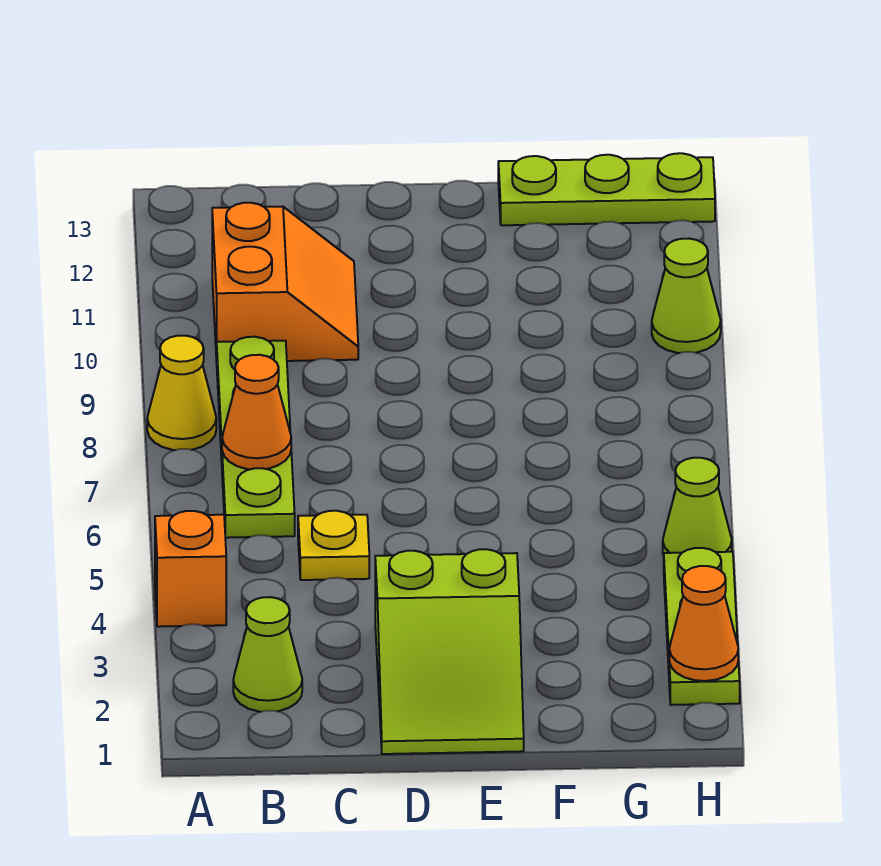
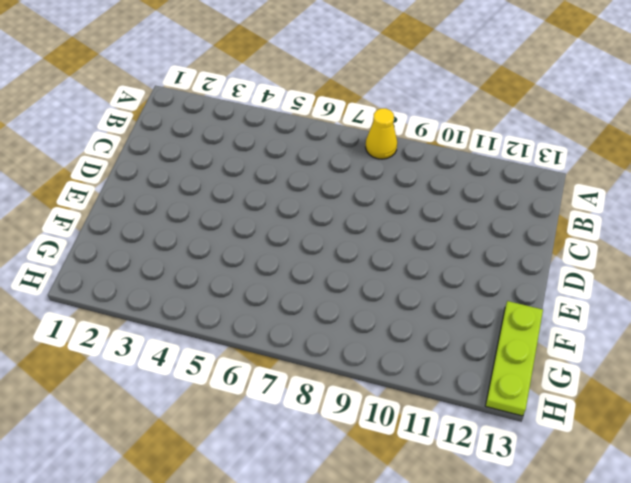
none -> orange 1x1 brick [155,511,226,627]
none -> lime 1x1 cone [233,597,302,712]
none -> lime 1x4 plate [217,337,295,538]

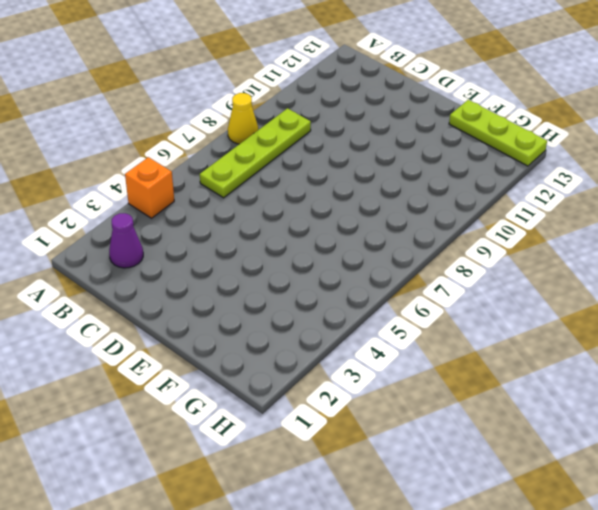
purple 1x1 cone [109,213,143,268] -> lime 1x1 cone [233,597,302,712]
none -> orange 2x2 slope [212,203,358,362]
none -> yellow 1x1 plate [298,511,369,580]
none -> lime 2x3 slope [375,549,524,754]

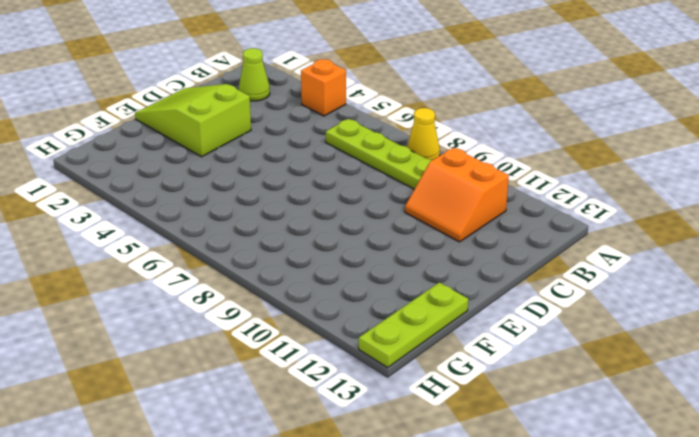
none -> yellow 1x1 plate [298,511,369,580]
none -> lime 1x3 plate [664,548,740,705]
none -> lime 1x1 cone [663,458,732,555]

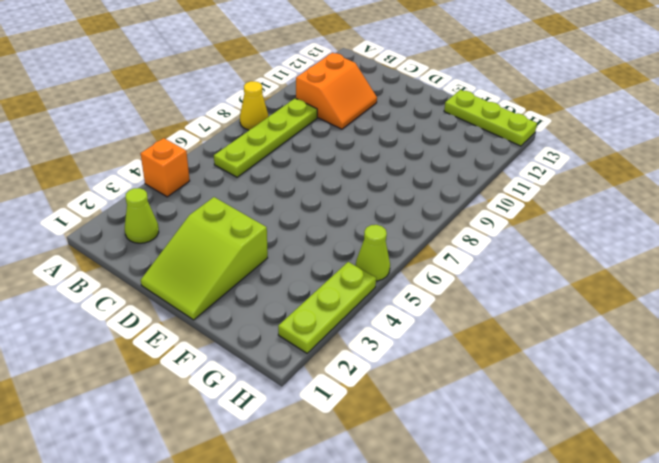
none -> yellow 1x1 plate [298,511,369,580]
none -> lime 1x1 cone [652,239,721,353]
none -> orange 1x1 cone [222,355,291,469]

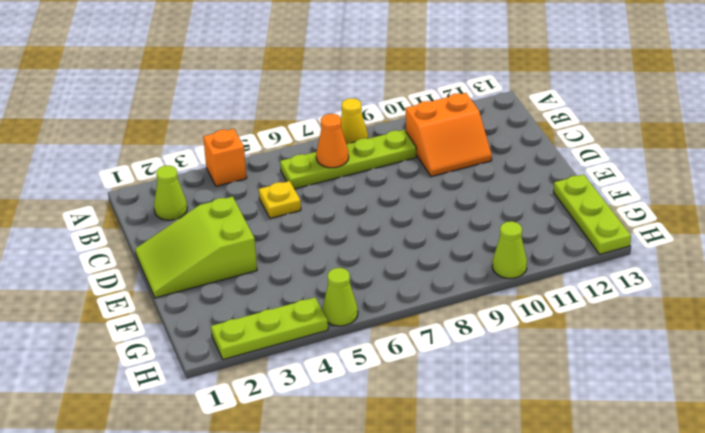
none -> orange 1x1 cone [669,566,738,681]

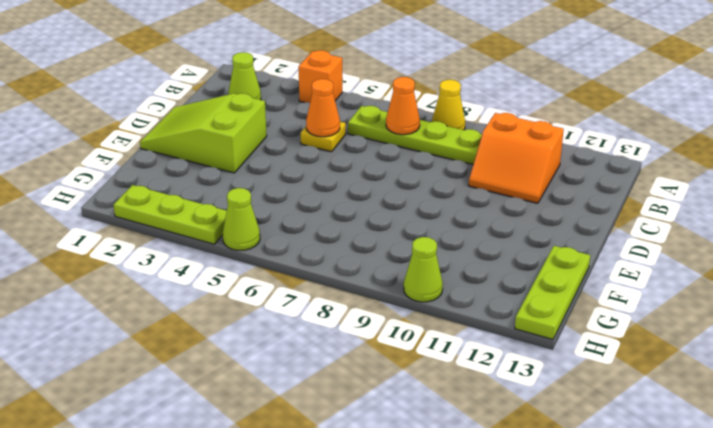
orange 1x1 cone [306,79,340,137] -> orange 1x1 cone moved to [669,566,738,681]

